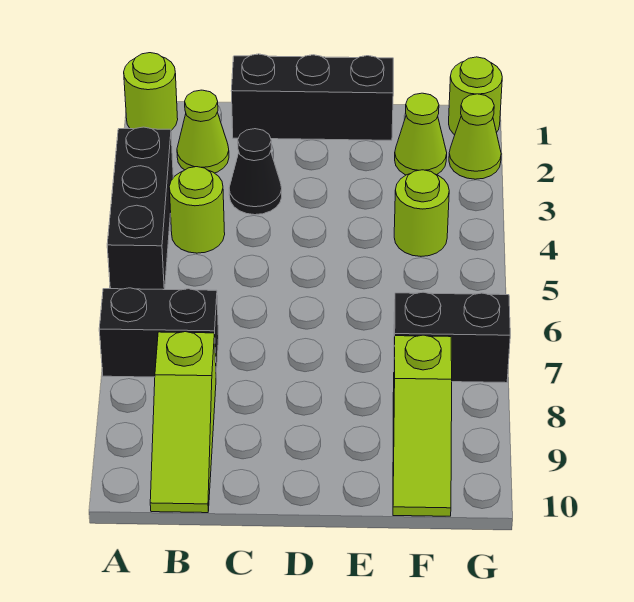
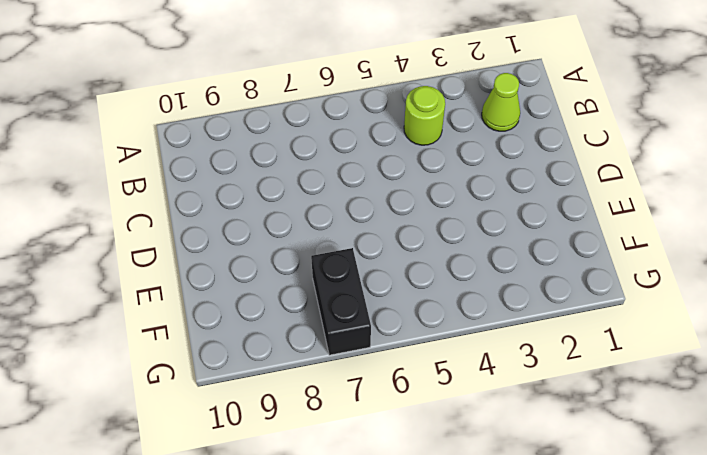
none -> lime 1x1 round brick [124,53,178,130]
none -> black 1x3 brick [107,127,173,290]
none -> black 1x2 brick [99,288,219,377]

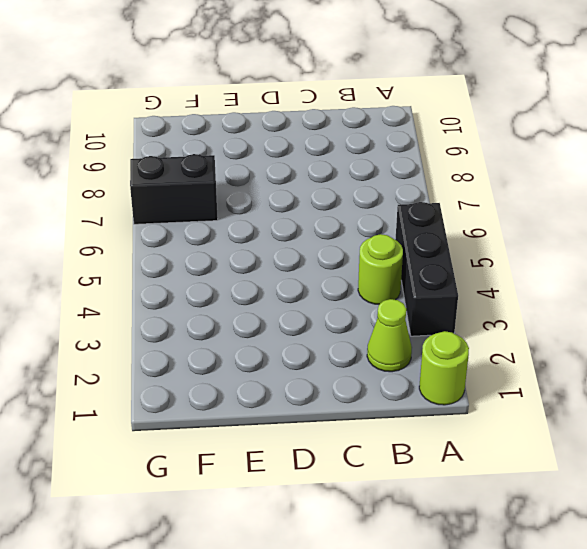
none -> black 1x2 brick [99,288,219,377]
none -> lime 1x3 slope [150,332,216,513]
none -> black 1x3 brick [231,54,393,140]

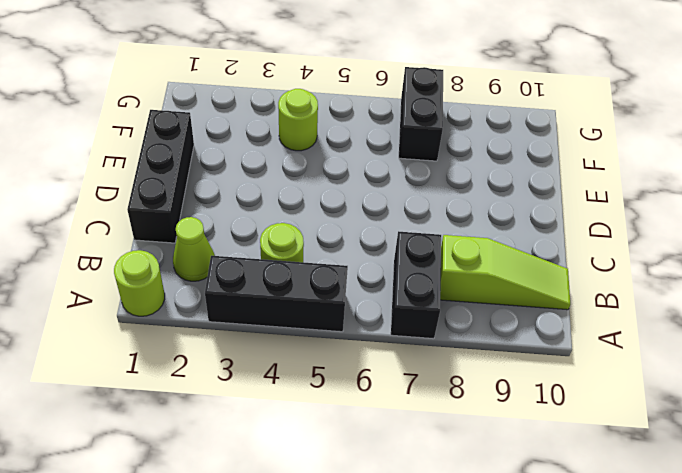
none -> black 1x1 cone [229,129,282,215]
none -> lime 1x1 cone [395,93,447,175]
none -> lime 1x3 slope [393,335,452,516]

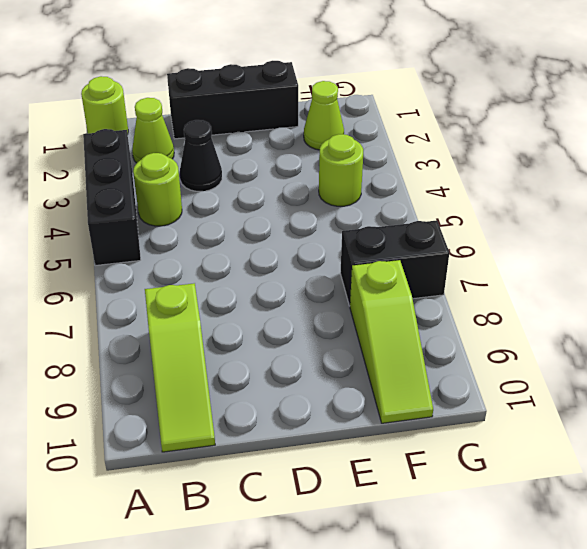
none -> black 1x2 brick [99,288,219,377]
none -> lime 1x1 round brick [449,57,502,135]
none -> lime 1x1 cone [449,94,501,179]

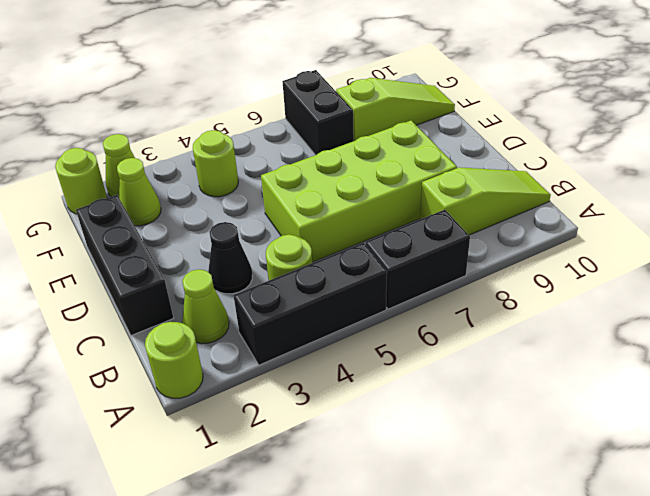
black 1x2 brick [366,210,470,309] -> black 1x2 brick turned to [99,288,219,377]
lime 2x4 brick [261,120,457,262] -> none

